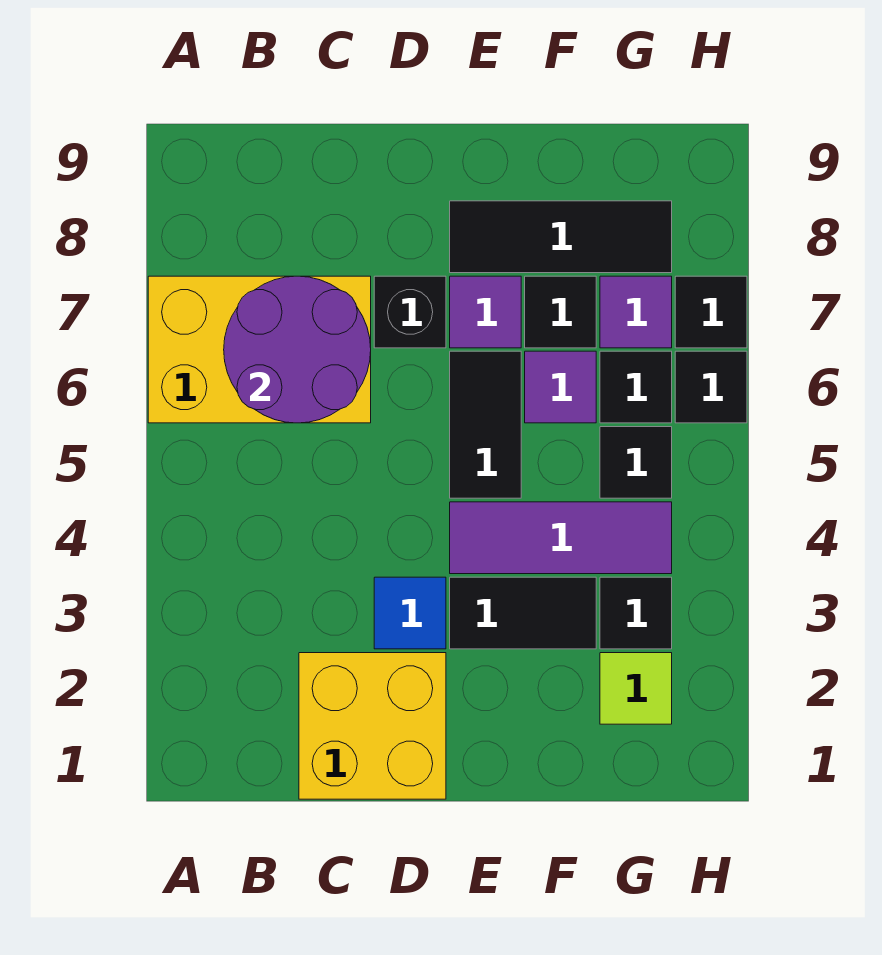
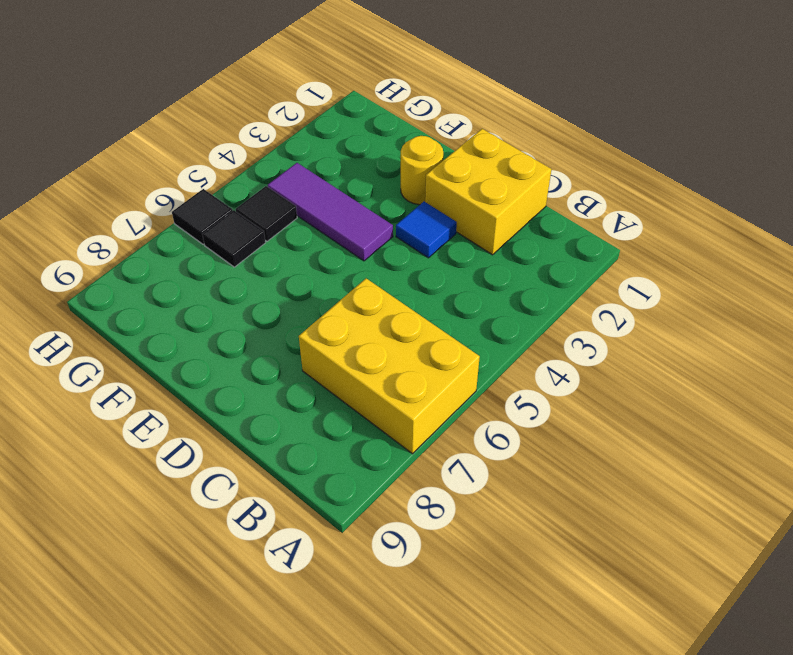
yellow 1x1 round brick [401,136,443,205] -> none
none -> black 1x1 brick [374,276,446,348]
none -> black 1x2 tile [450,577,596,649]
none -> black 1x2 tile [450,351,521,498]

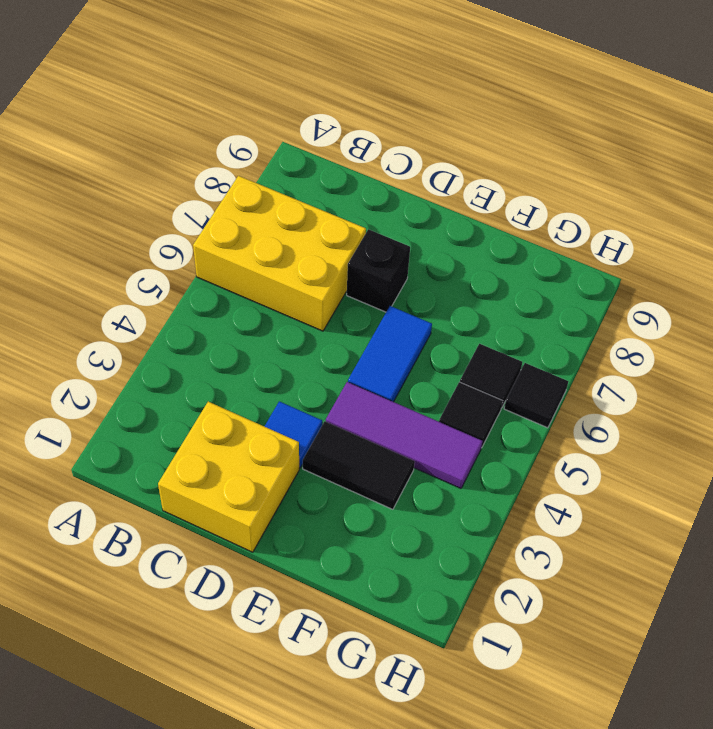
blue 1x2 tile [348,306,432,402] -> black 1x2 tile [450,351,521,498]
none -> purple 1x1 tile [450,276,521,348]
none -> black 1x3 tile [450,201,672,273]
none -> purple 1x1 tile [525,351,596,423]

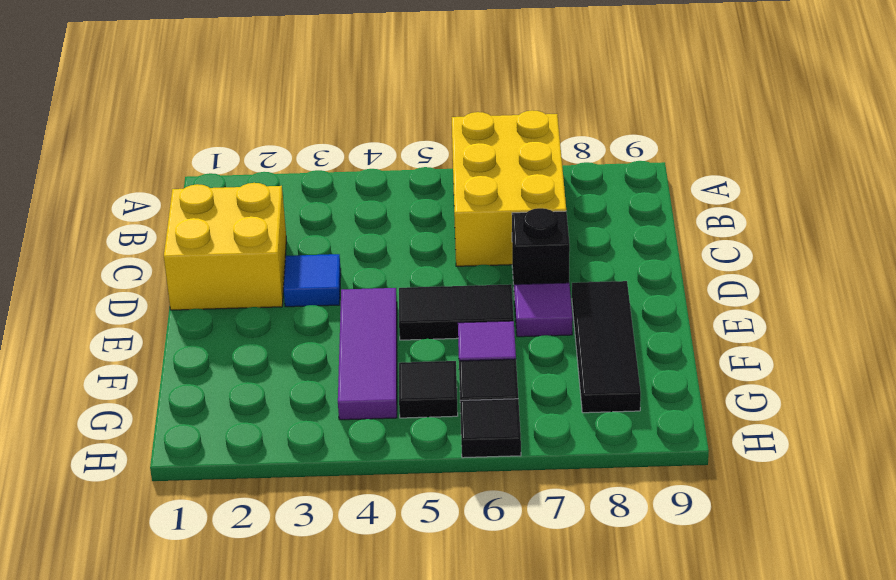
none -> black 1x2 tile [450,577,596,649]
none -> black 1x1 tile [525,276,596,348]
none -> lime 1x1 tile [600,653,672,724]

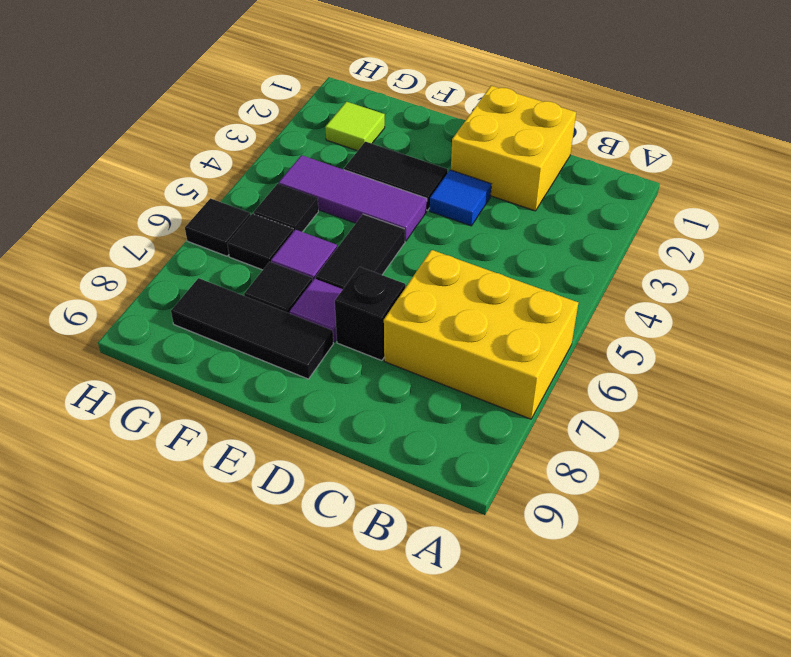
none -> black 1x1 tile [600,577,672,649]
none -> purple 1x1 tile [600,276,672,348]
none -> black 1x1 tile [675,276,747,348]

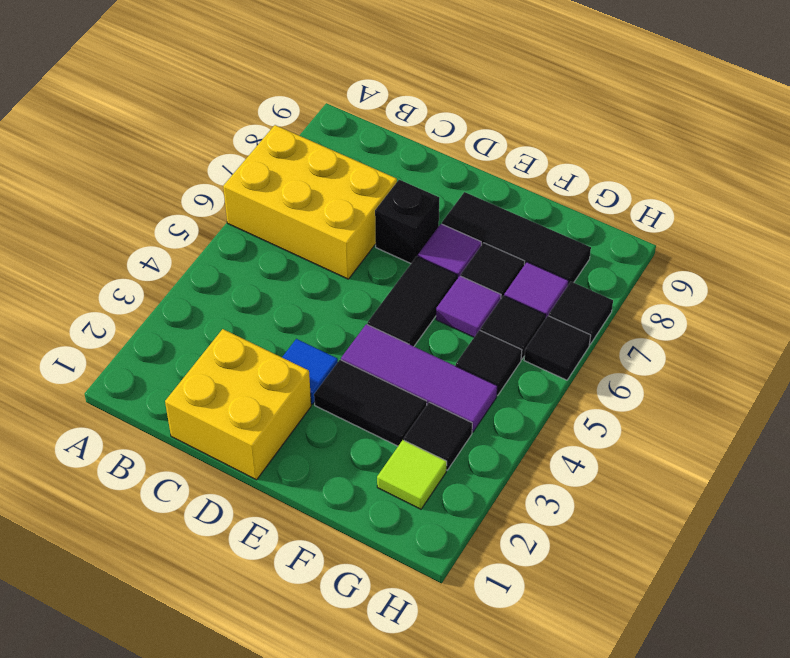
none -> purple 2x2 round brick [224,276,371,423]

